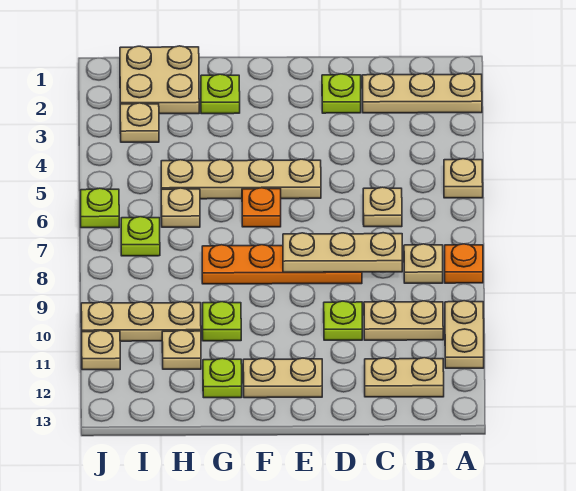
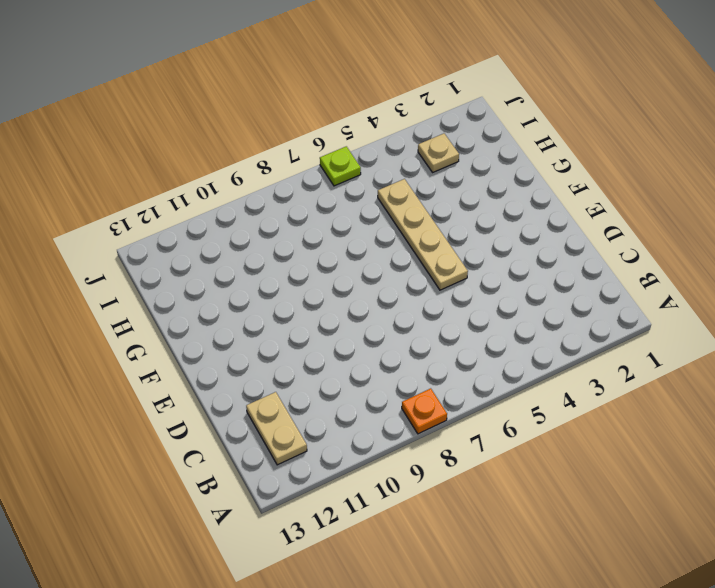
none -> tan 1x3 plate [362,73,482,113]
none -> tan 1x1 plate [444,159,483,198]
none -> tan 1x2 plate [445,301,484,368]

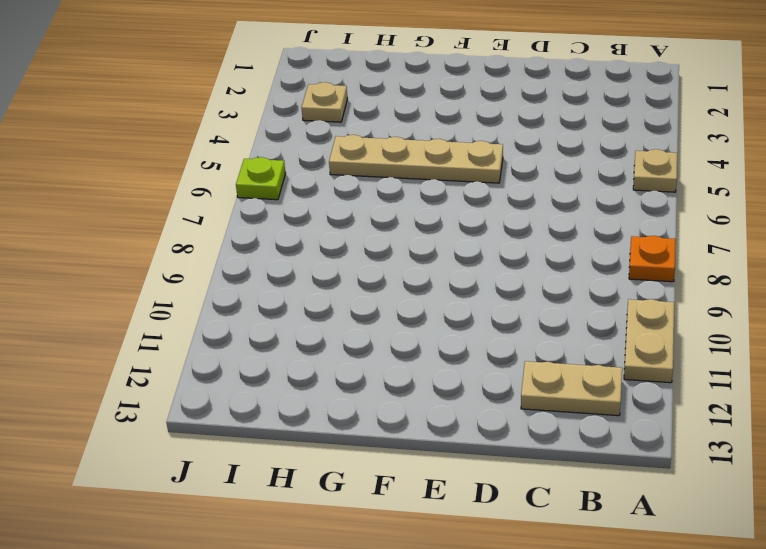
none -> tan 1x3 plate [362,73,482,113]
none -> tan 1x1 plate [404,244,443,283]
none -> tan 1x2 plate [364,301,443,340]

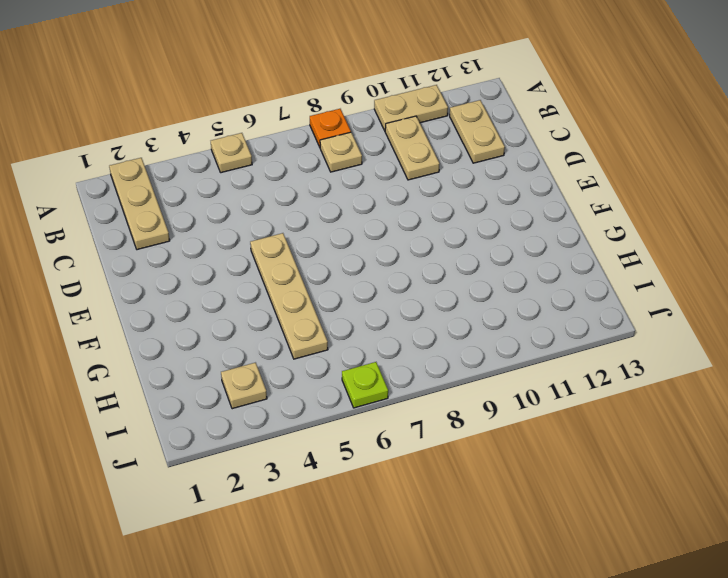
none -> tan 1x1 plate [363,187,402,227]
none -> lime 1x1 plate [322,74,361,113]
none -> orange 1x4 plate [202,245,362,284]

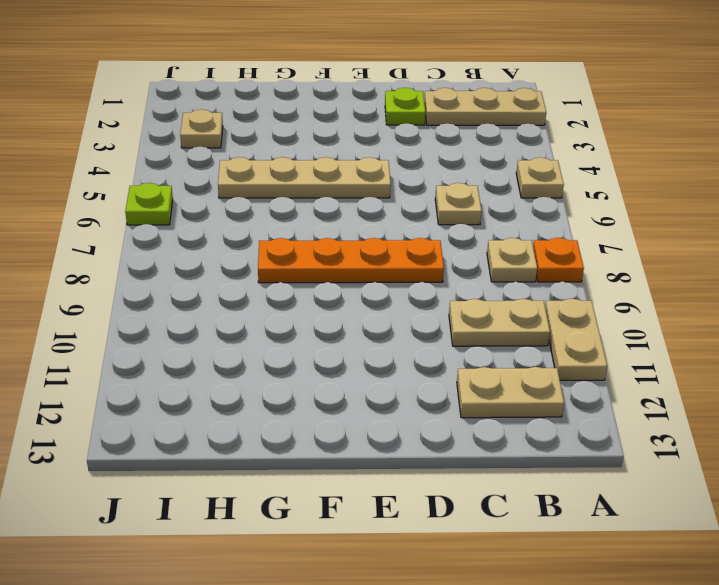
none -> lime 1x1 plate [324,301,362,340]
none -> tan 1x2 plate [243,358,322,398]
none -> orange 1x1 plate [242,188,281,227]

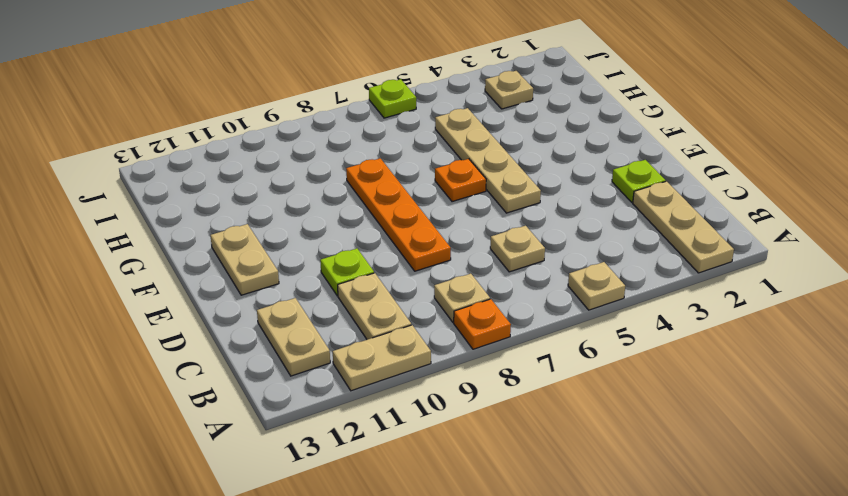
none -> lime 1x1 plate [201,74,240,114]
none -> lime 1x1 plate [203,302,241,341]
none -> lime 1x1 plate [203,358,242,398]

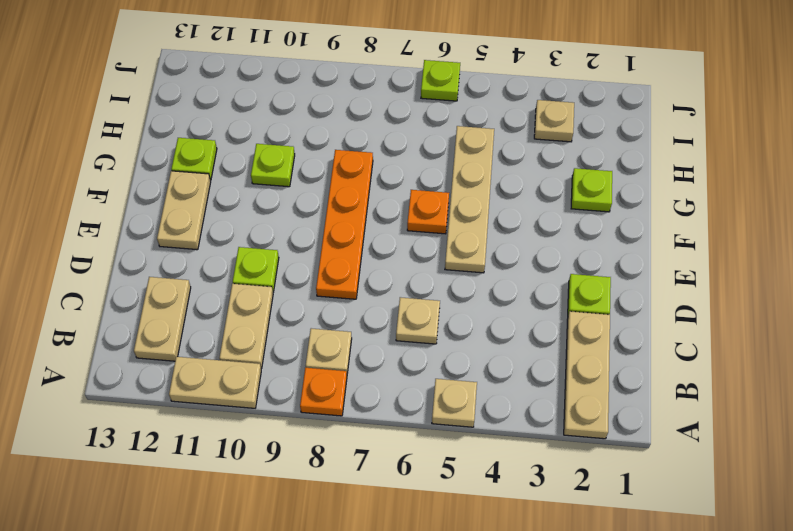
none -> tan 2x2 plate [120,46,199,114]
none -> tan 1x1 plate [161,188,200,227]
none -> tan 1x3 plate [81,302,201,341]

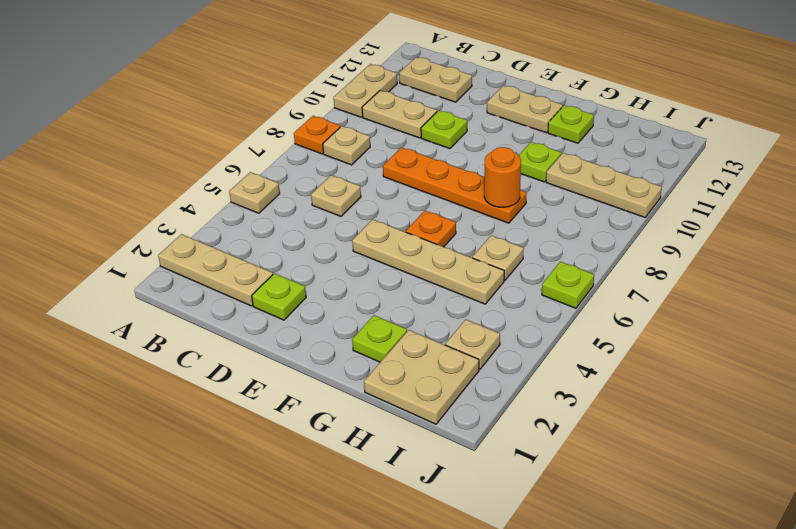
orange 1x1 round brick [484,147,521,207] -> none
none -> tan 1x1 plate [162,330,201,369]
none -> lime 1x1 plate [121,217,160,256]
none -> tan 1x1 plate [82,330,120,370]

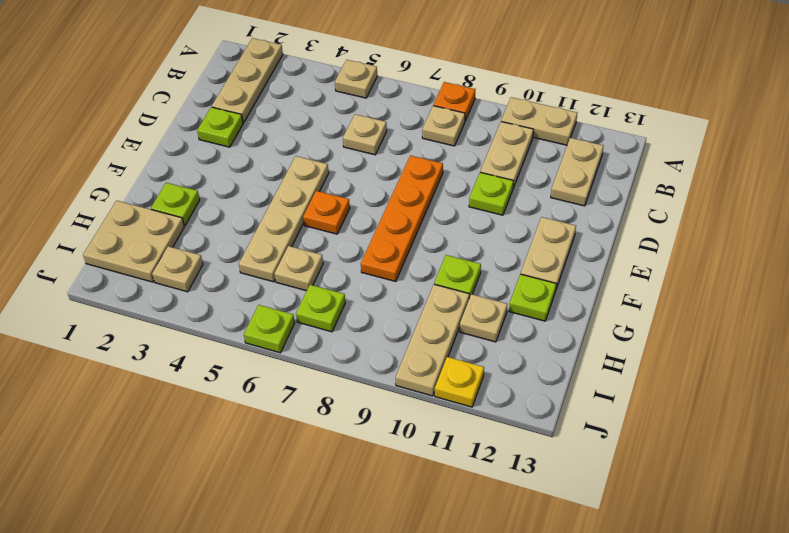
yellow 1x1 plate [435,357,484,407] -> tan 1x1 plate [82,330,120,370]
none -> tan 1x3 plate [283,233,402,272]

